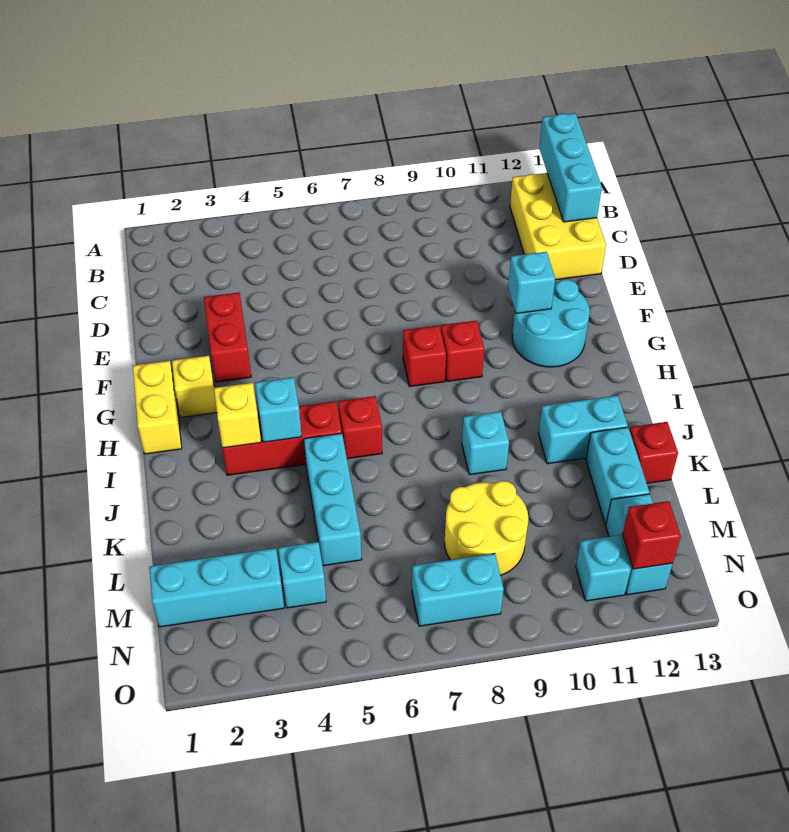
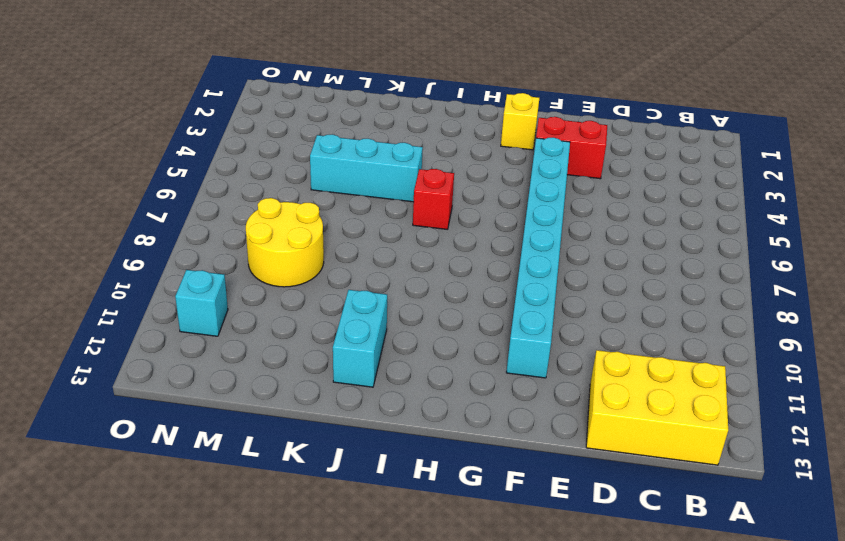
cyan 1x8 brick [506,137,570,378] -> cyan 2x2 round brick [512,279,590,367]
none -> yellow 1x2 brick [133,361,182,454]
none -> red 1x1 brick [403,325,446,387]
none -> red 1x1 brick [441,320,484,381]

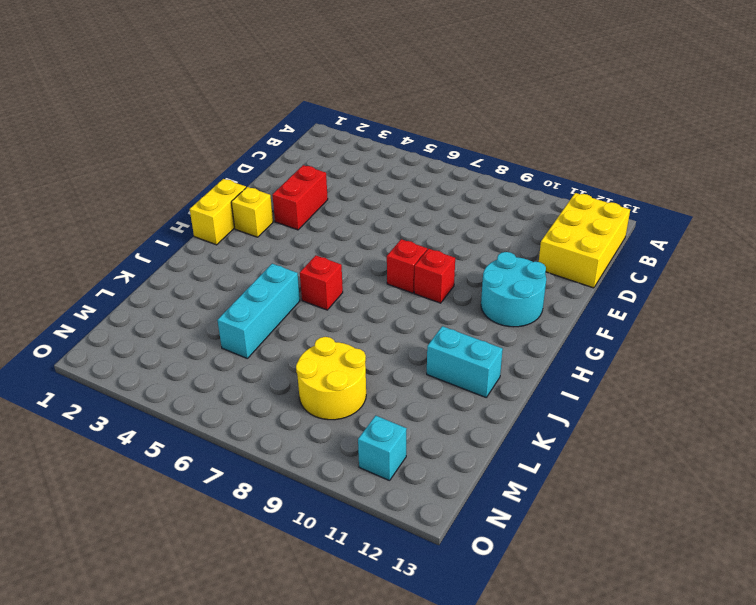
none -> red 1x3 brick [223,401,342,475]
none -> cyan 1x1 brick [462,412,509,475]
none -> cyan 1x2 brick [586,427,649,524]

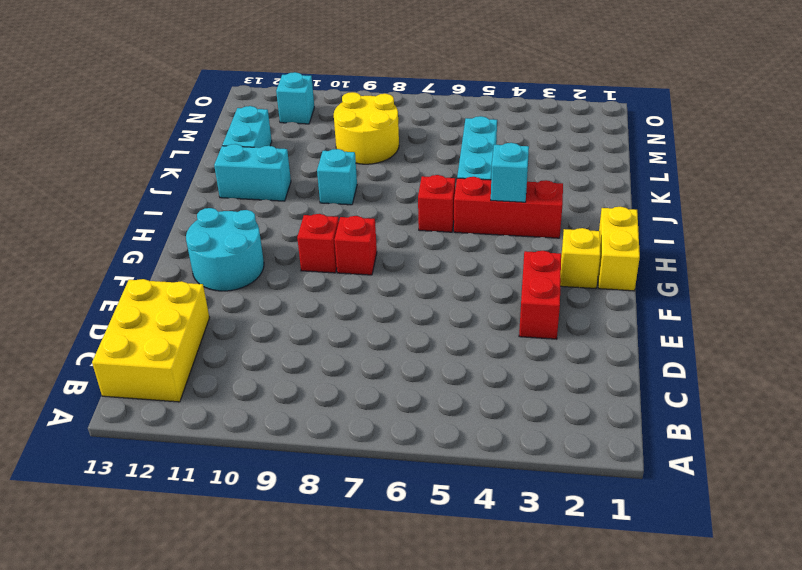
none -> red 1x1 brick [629,422,678,483]
none -> cyan 1x3 brick [149,548,284,627]
none -> cyan 1x1 brick [278,542,326,608]

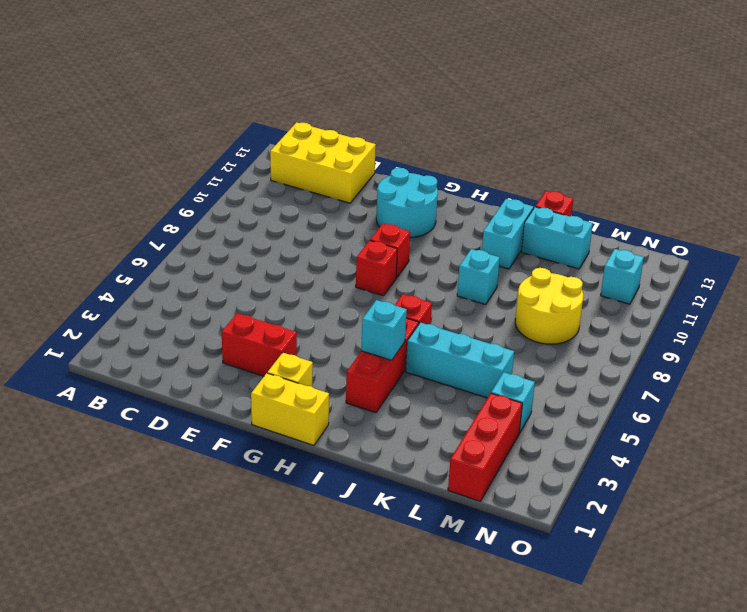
red 1x3 brick [448,393,522,501] -> cyan 1x3 brick [149,548,284,627]
none -> cyan 1x2 brick [606,494,673,595]
none -> cyan 1x2 brick [412,554,504,626]
none -> cyan 1x3 brick [539,113,602,222]

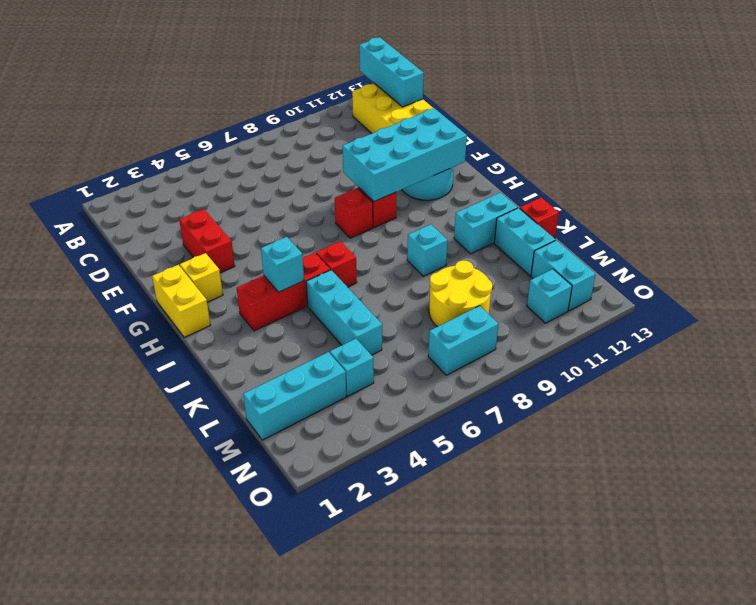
cyan 2x4 brick [343,108,467,202] -> cyan 1x1 brick [508,252,555,313]
none -> yellow 1x1 brick [214,383,261,448]
none -> red 1x1 brick [622,501,681,569]

